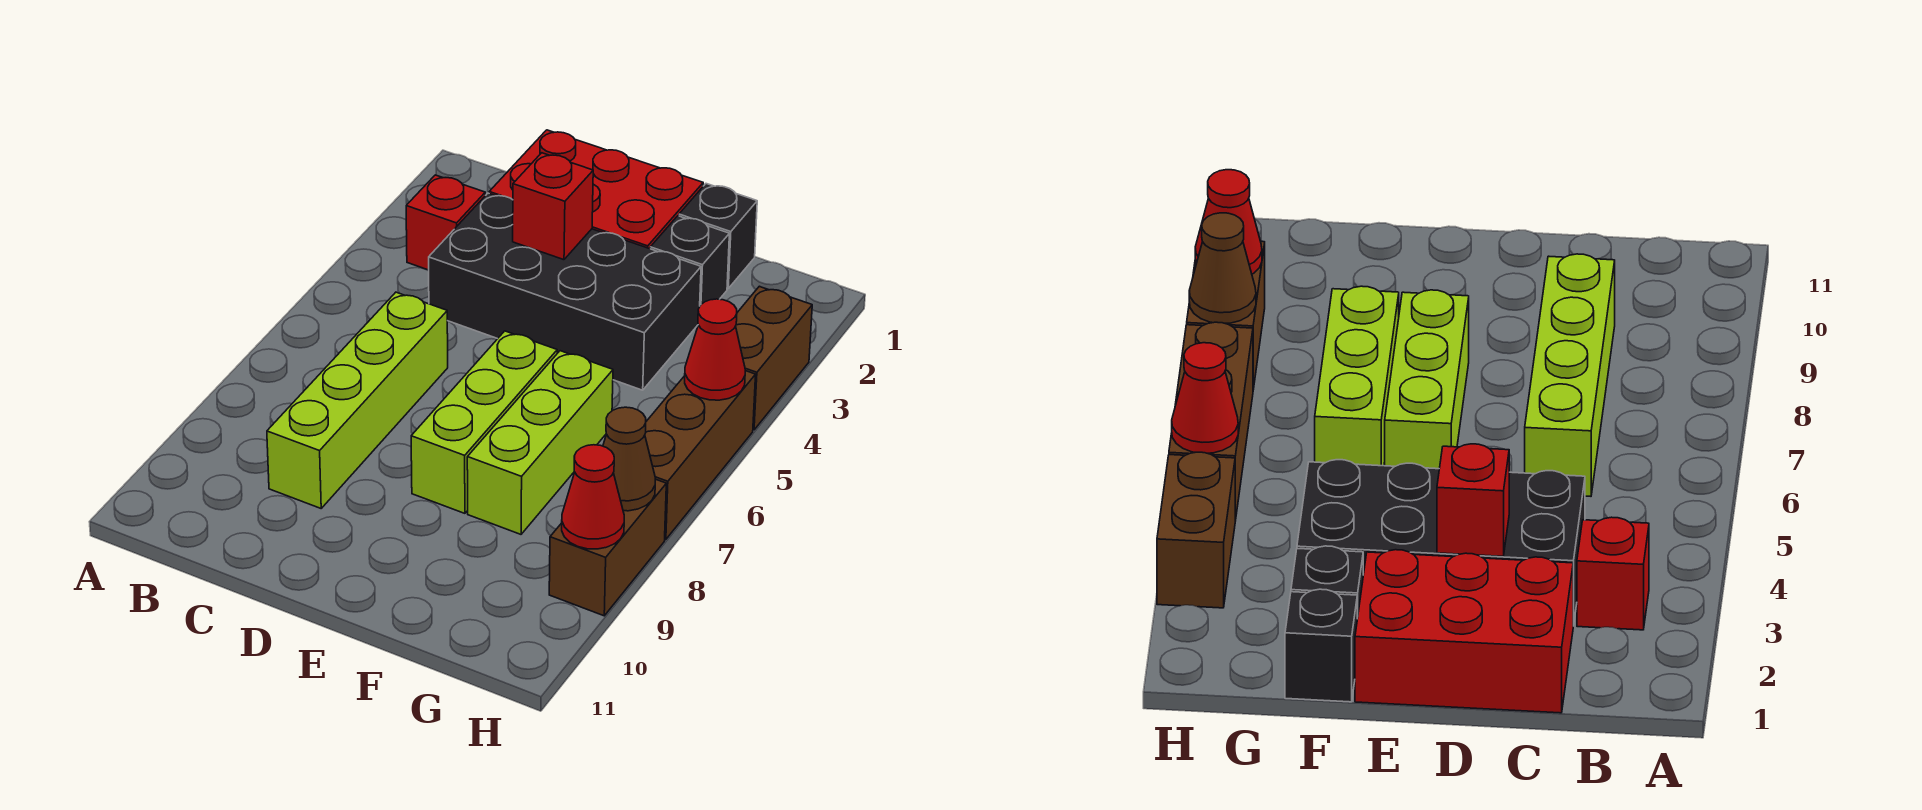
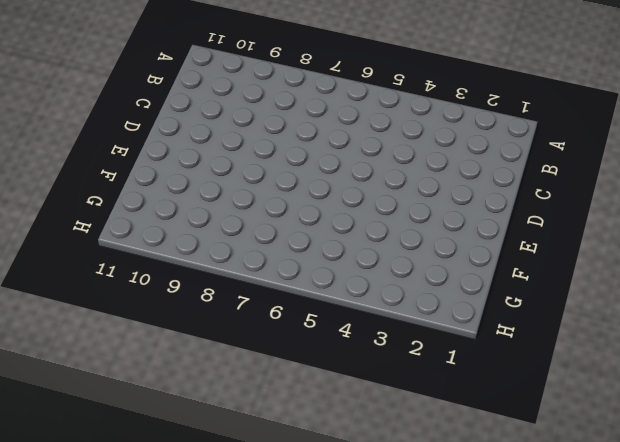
none -> red 1x1 brick [406,175,485,270]
none -> red 2x3 brick [489,130,703,249]
none -> black 2x4 brick [429,193,701,390]

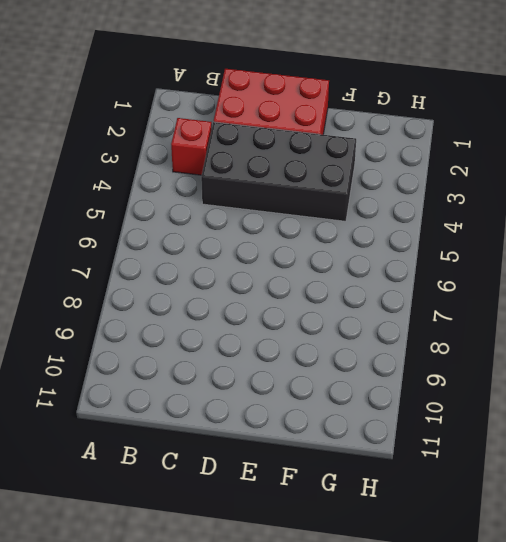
none -> lime 1x4 brick [267,292,448,508]
none -> lime 1x3 brick [411,331,557,513]
none -> black 1x1 brick [679,184,757,288]

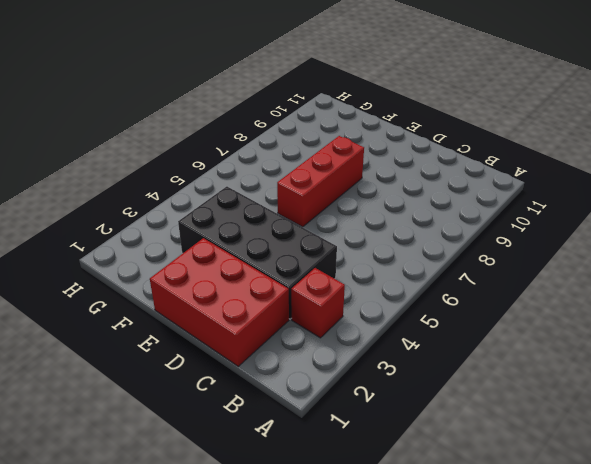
red 1x3 brick [277,136,364,227] -> lime 1x3 brick [411,331,557,513]
none -> lime 1x4 brick [267,292,448,508]
none -> black 1x1 brick [679,184,757,288]
none -> black 1x1 brick [650,216,729,305]

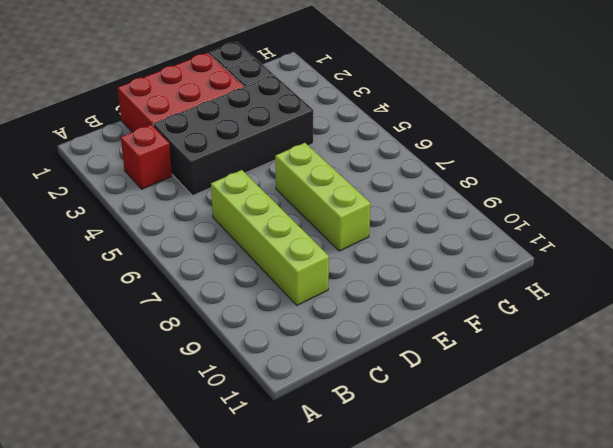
none -> lime 1x3 brick [467,351,613,534]
none -> brown 1x2 brick [736,286,812,430]
none -> brown 1x3 brick [645,371,756,539]

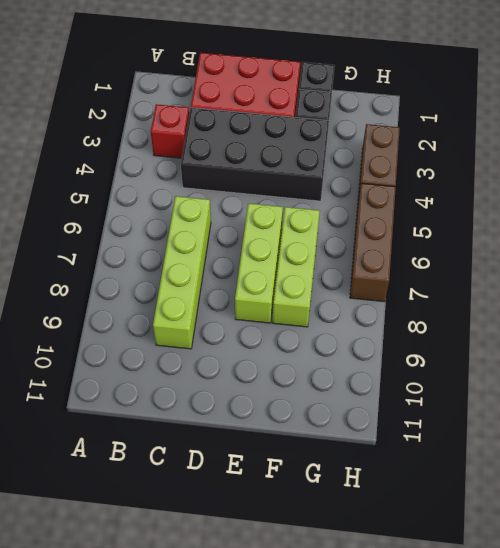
none -> brown 1x2 brick [549,479,666,616]
none -> red 1x1 brick [513,153,593,260]
none -> red 1x1 cone [685,299,745,400]

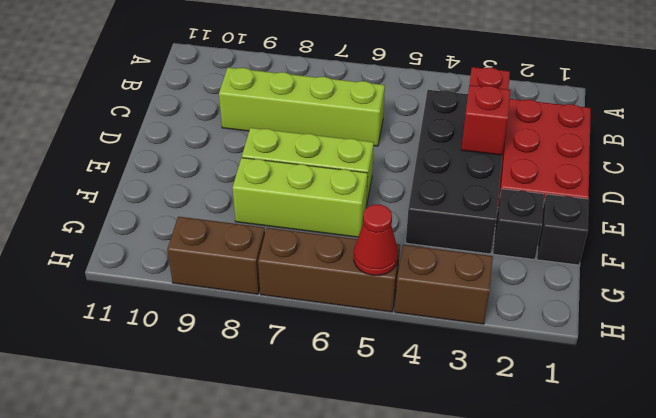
none -> brown 1x1 cone [603,407,655,511]
none -> red 1x1 cone [562,445,624,549]

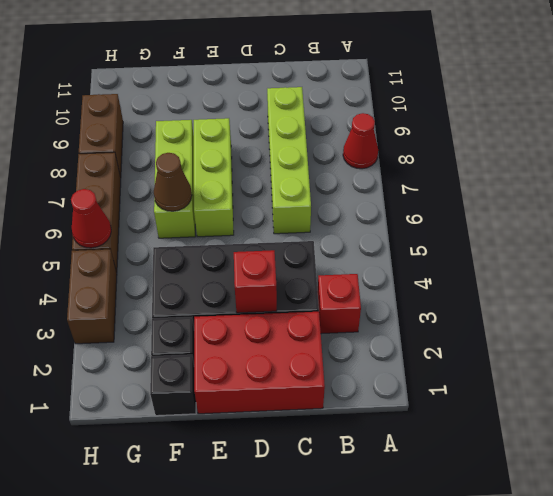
red 1x1 cone [343,113,378,169] -> red 1x1 cone moved to [562,445,624,549]
brown 1x1 cone [154,153,192,211] -> brown 1x1 cone moved to [603,407,655,511]

